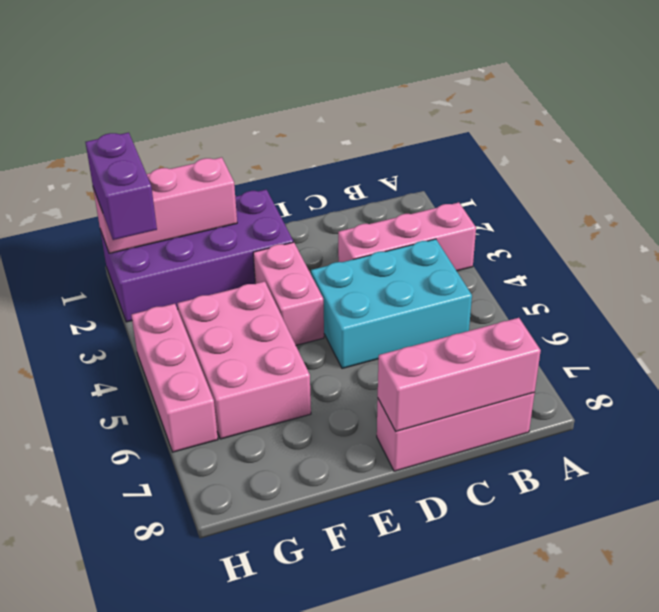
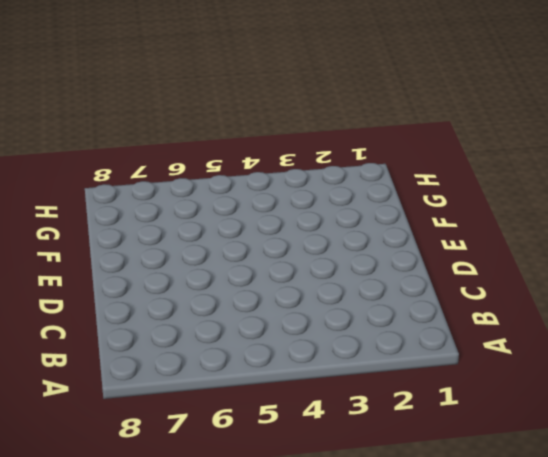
none -> pink 1x3 brick [338,202,476,271]
none -> cyan 2x3 brick [311,239,472,368]

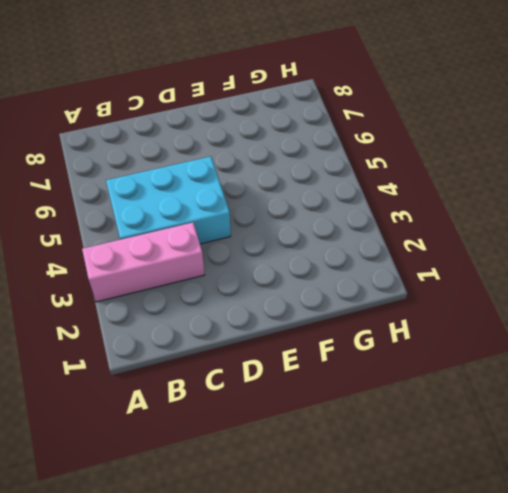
none -> pink 1x3 brick [377,393,535,471]
none -> purple 2x4 brick [100,190,293,322]

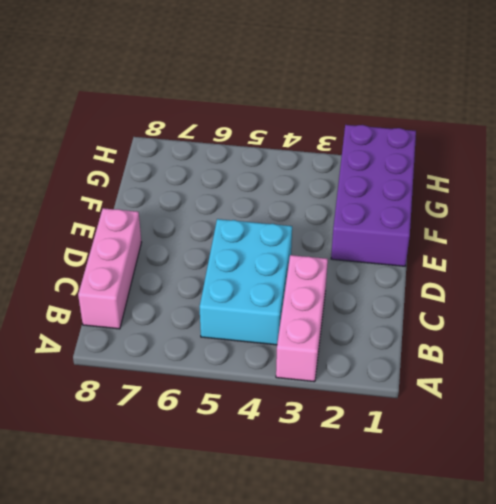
none -> pink 1x2 brick [253,242,324,345]
none -> pink 2x3 brick [177,281,311,439]

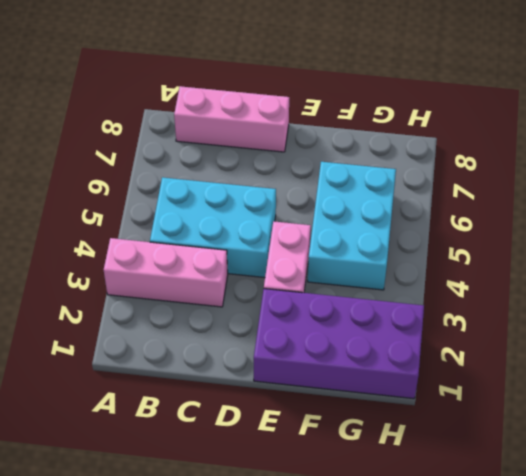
cyan 2x3 brick [308,162,396,290] -> pink 2x3 brick [177,281,311,439]
none -> pink 1x3 brick [131,304,218,452]
none -> pink 1x3 brick [378,318,541,431]

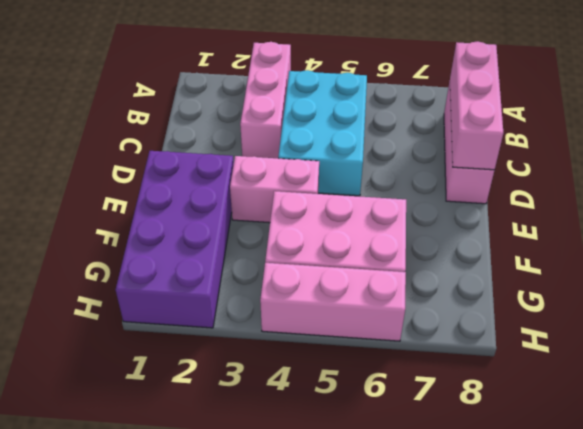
none -> pink 1x3 brick [93,157,237,253]
none -> purple 1x2 brick [85,133,157,240]

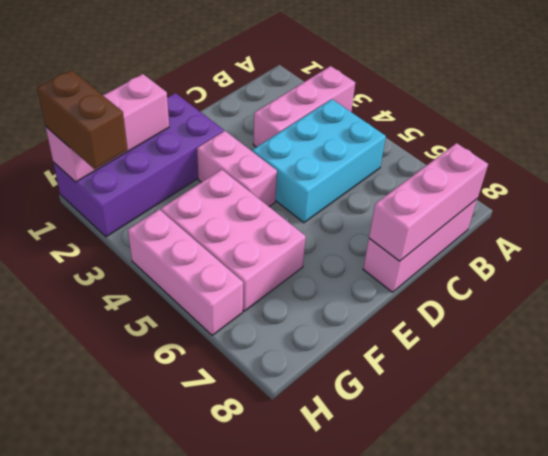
brown 1x2 brick [37,70,128,169] -> purple 1x2 brick [85,133,157,240]

